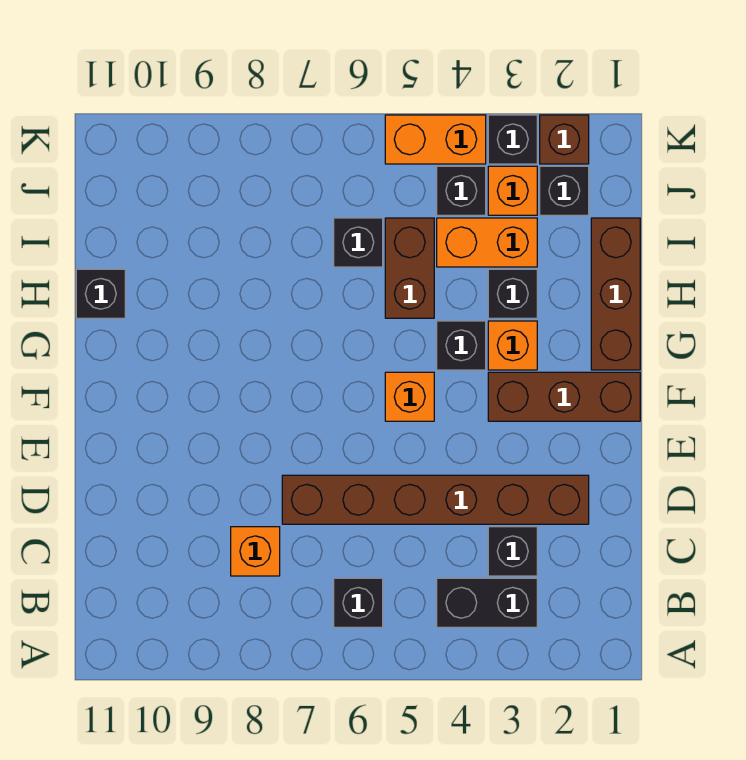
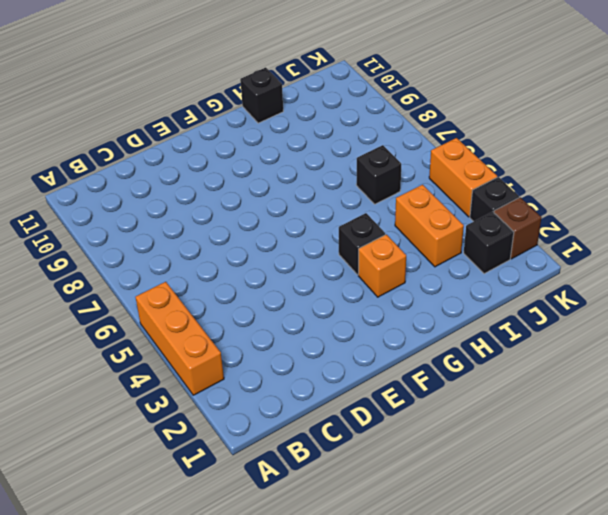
orange 1x3 brick [135,282,224,395] -> none
none -> black 1x2 brick [437,578,537,627]
none -> black 1x1 brick [334,578,383,627]
none -> black 1x1 brick [488,527,537,576]

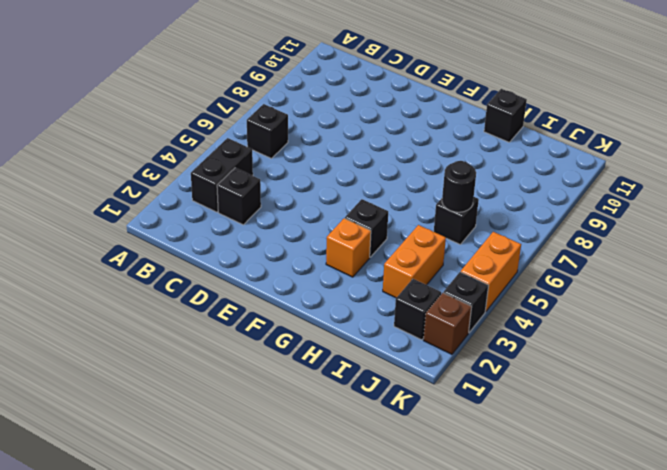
black 1x1 round brick [442,161,476,212] -> none
none -> orange 1x1 brick [231,527,280,576]
none -> brown 1x6 brick [282,475,589,524]
none -> brown 1x3 brick [488,372,640,421]

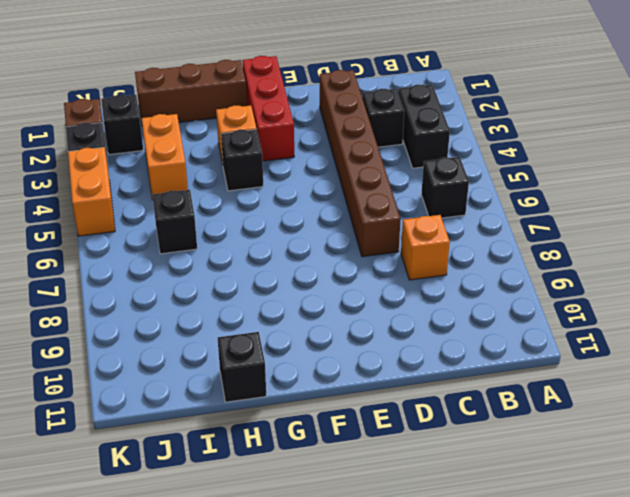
red 1x3 brick [243,56,294,161] -> brown 1x3 brick [488,372,640,421]
none -> orange 1x1 brick [385,372,434,421]
none -> black 1x1 brick [488,269,537,318]
none -> brown 1x2 brick [385,218,434,318]

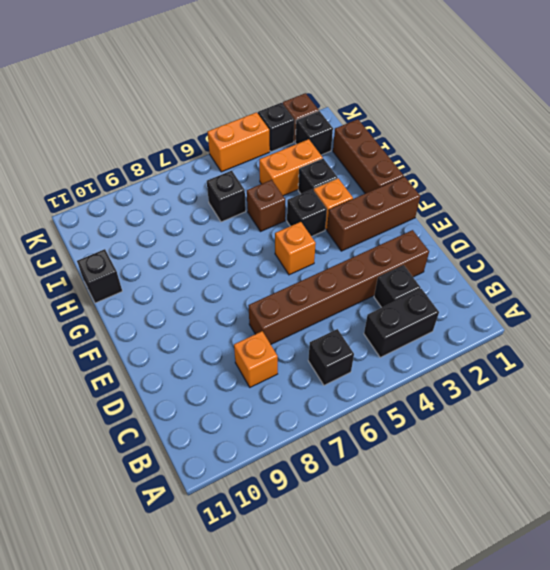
brown 1x1 brick [247,180,285,231] -> brown 1x2 brick [385,218,434,318]
none -> orange 1x1 brick [488,166,537,215]
none -> black 1x1 brick [437,166,486,215]

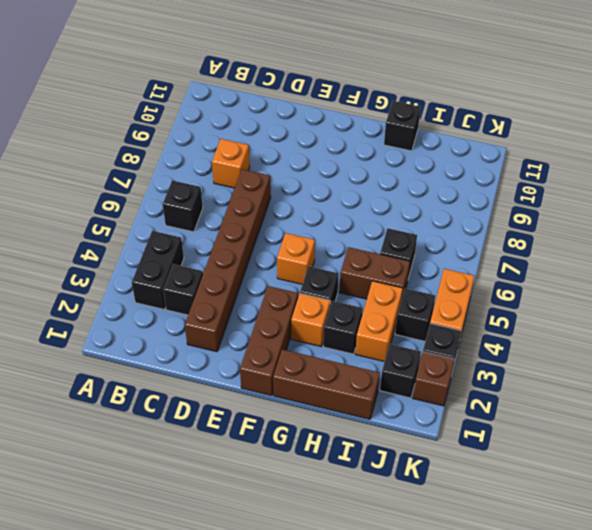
none -> orange 1x1 brick [488,166,537,215]

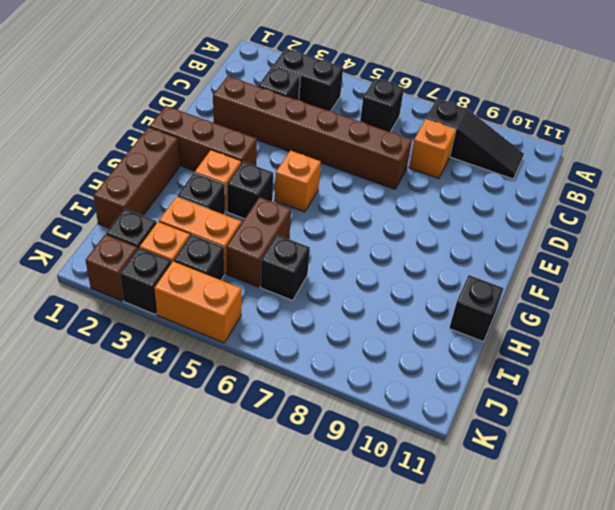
black 1x3 slope [426,99,524,179] -> none

